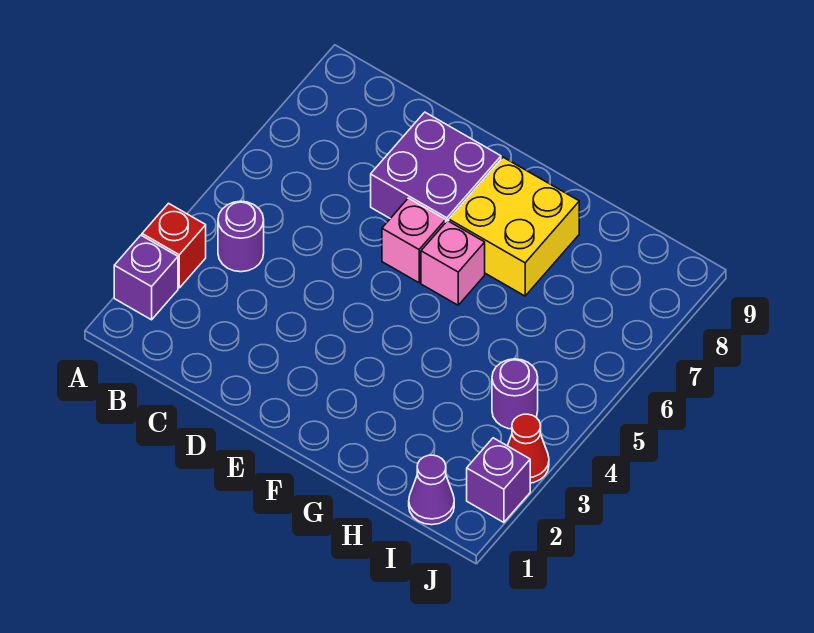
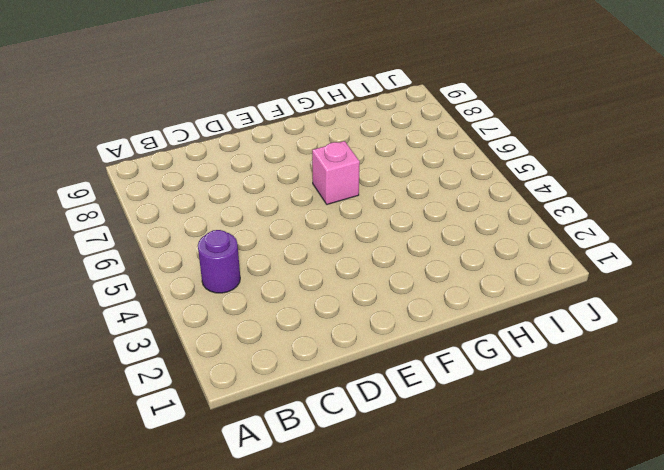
none -> purple 1x1 brick [114,235,178,320]
none -> red 1x1 brick [142,203,206,288]

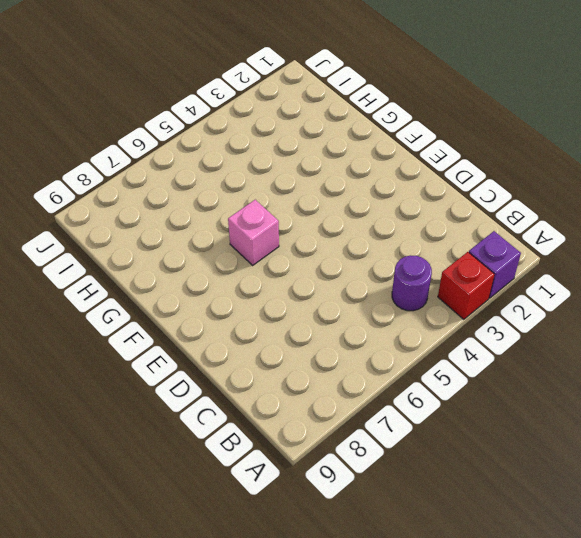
none -> purple 2x2 brick [371,112,501,222]
none -> pink 1x1 brick [382,198,446,283]

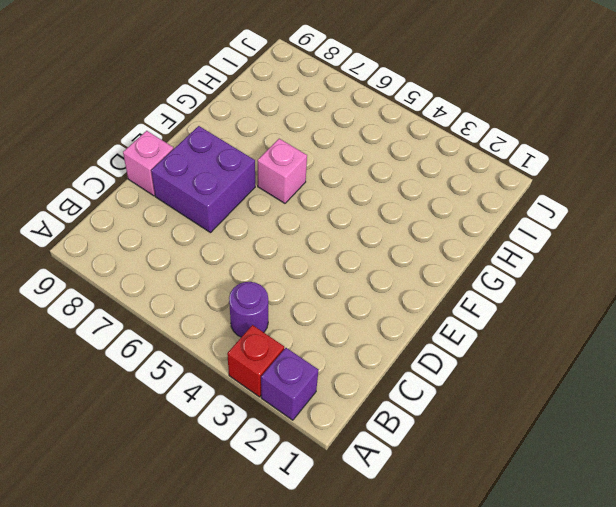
pink 1x1 brick [123,131,174,196] -> pink 1x1 brick moved to [382,198,446,283]
none -> yellow 2x2 brick [449,157,579,296]
none -> purple 1x1 cone [409,455,454,525]

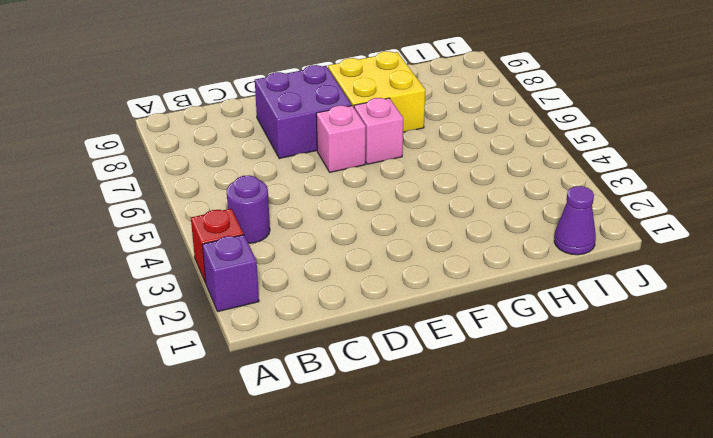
none -> purple 1x1 round brick [492,359,538,429]
none -> purple 1x1 brick [467,438,530,522]

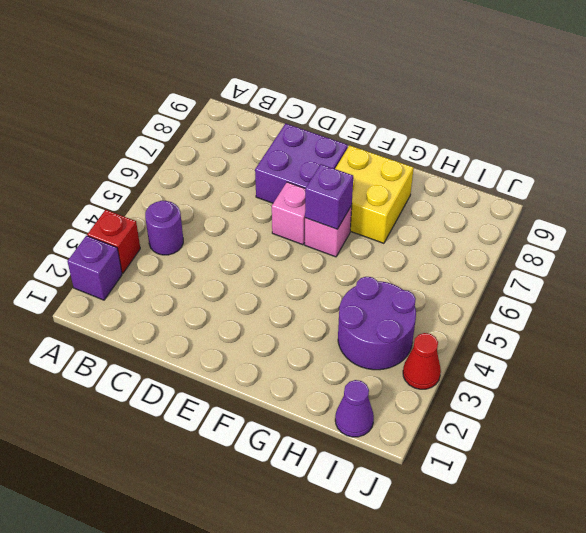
purple 1x1 brick [305,164,353,229] -> purple 1x1 brick moved to [467,438,530,522]
purple 2x2 round brick [338,277,416,370] -> purple 1x1 round brick [492,359,538,429]

